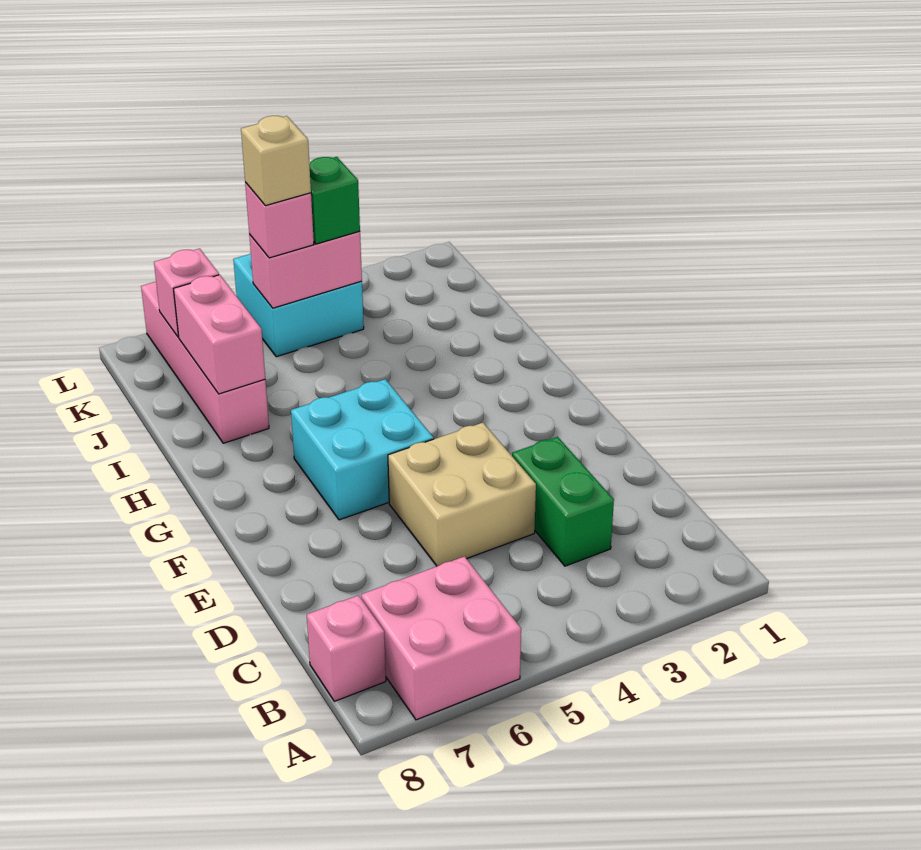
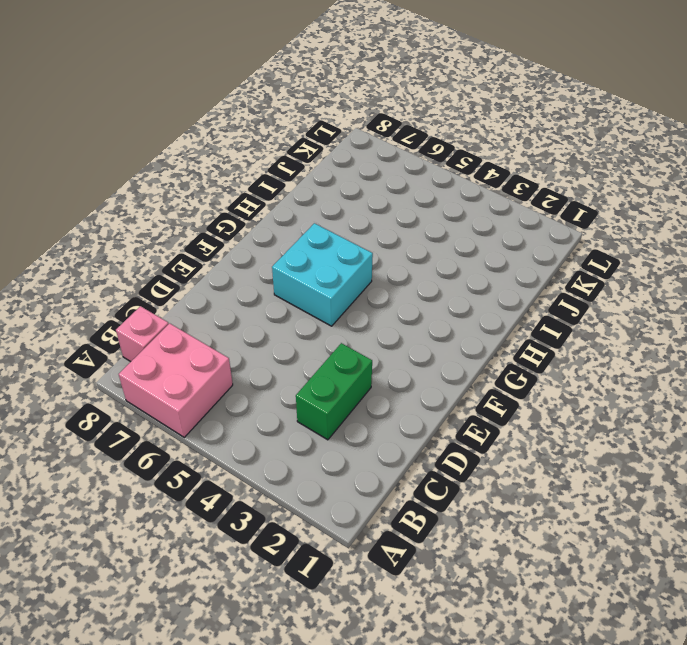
none -> tan 2x2 brick [388,423,536,566]
none -> pink 1x4 brick [141,282,269,443]
none -> cyan 2x2 brick [233,253,364,357]

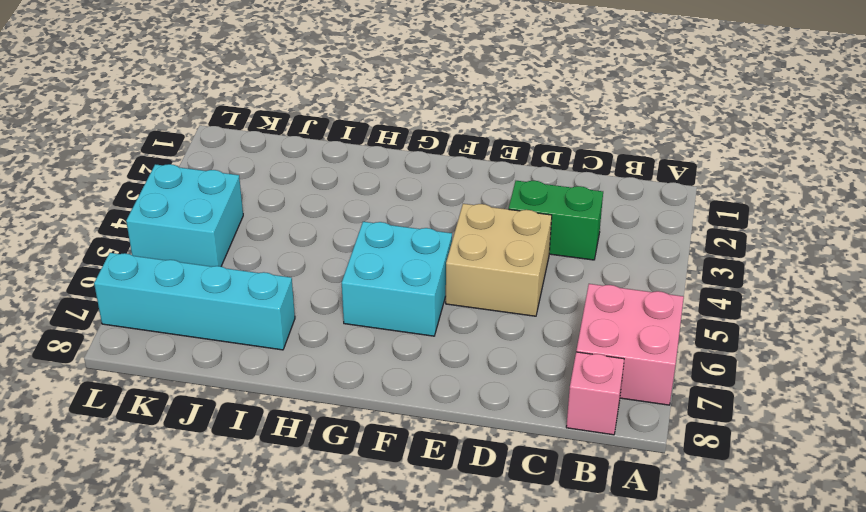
cyan 1x4 brick [94,253,295,350] -> pink 1x4 brick [141,282,269,443]
none -> pink 1x2 brick [174,275,265,394]
none -> pink 1x2 brick [249,231,362,308]
none -> pink 1x1 brick [154,249,219,337]

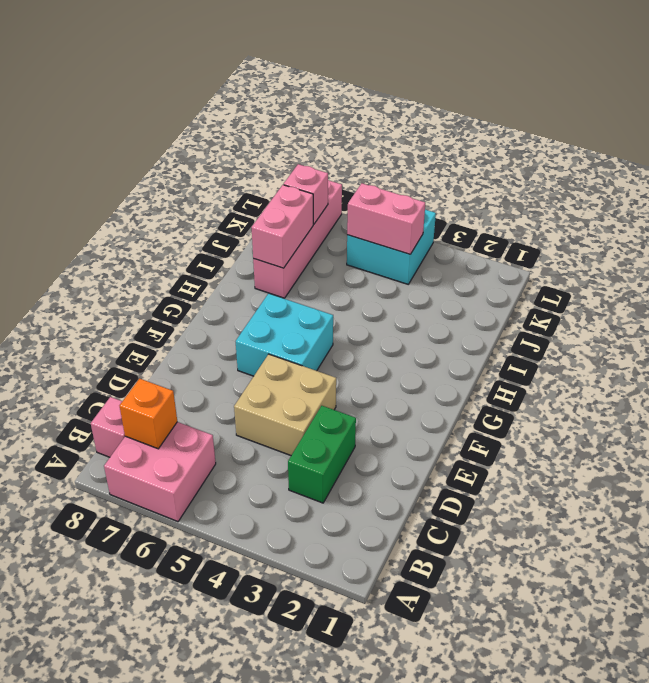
orange 1x1 brick [120,379,177,449] -> none
none -> green 1x1 brick [309,157,360,244]
none -> pink 1x1 brick [245,182,314,258]
none -> tan 1x1 brick [241,116,311,206]

